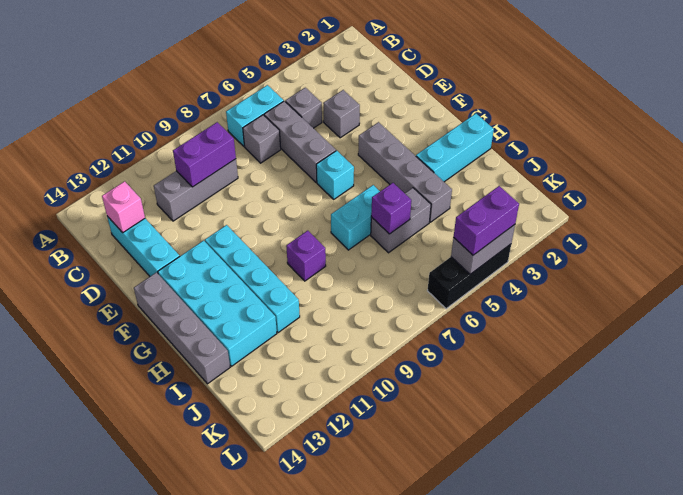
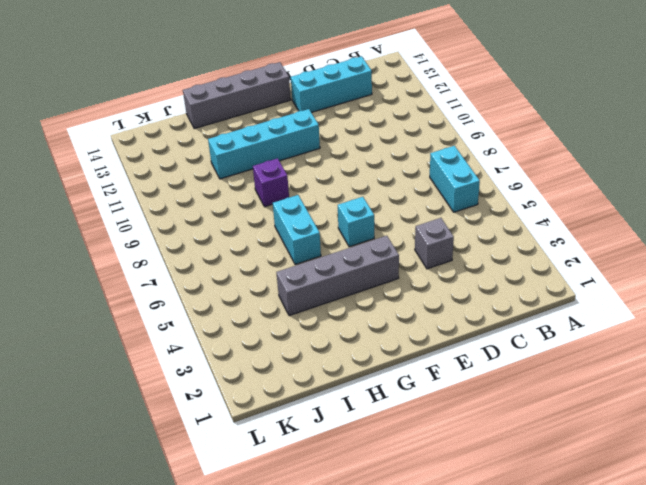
none -> grey 1x1 brick [285,88,322,128]
none -> grey 1x3 brick [264,101,336,182]
none -> grey 1x1 brick [243,115,281,163]

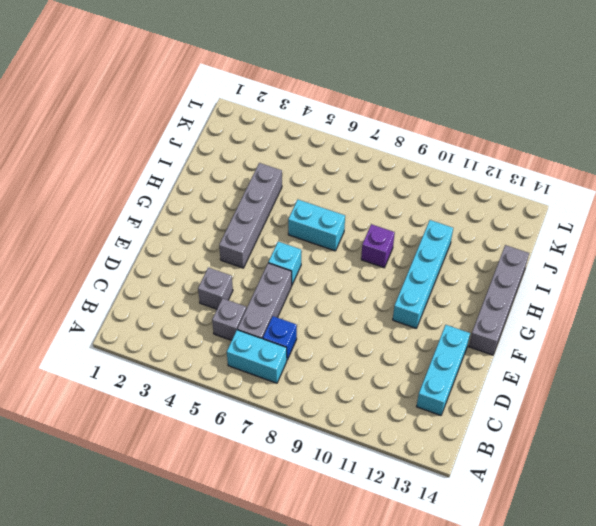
blue 1x1 brick [263,316,297,360] -> grey 1x1 brick [243,115,281,163]
none -> grey 1x3 brick [154,159,238,221]
none -> cyan 2x4 brick [158,241,277,366]
none -> cyan 1x3 brick [416,114,494,182]

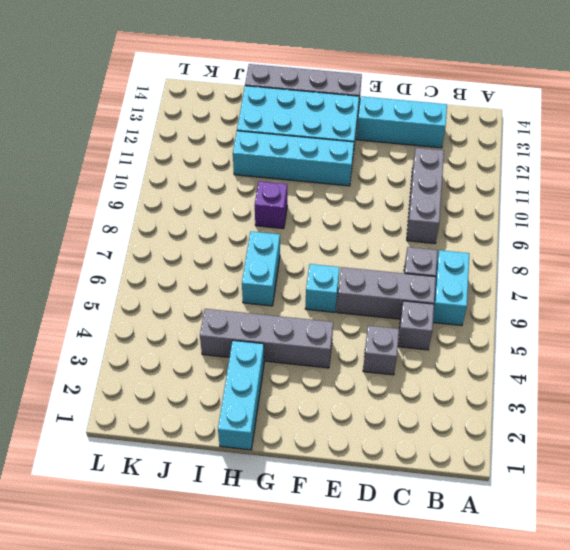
none -> grey 1x2 brick [371,188,431,253]
none -> black 1x3 brick [428,244,511,309]
none -> purple 1x2 brick [173,122,236,187]

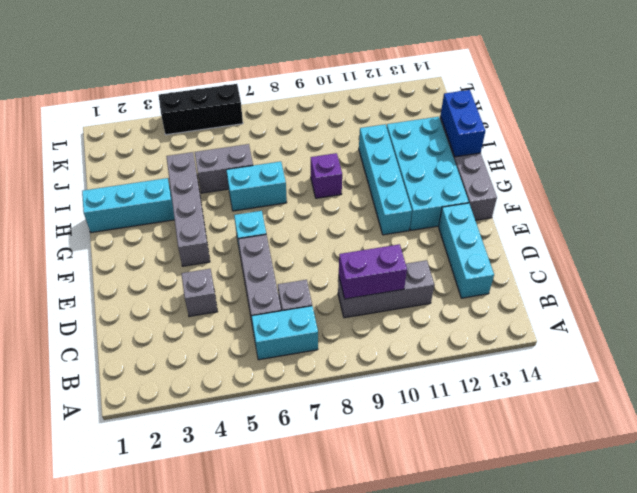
blue 1x2 brick [440,90,485,157] -> none
none -> grey 1x1 brick [285,88,322,128]
none -> pink 1x1 brick [102,181,145,233]
none -> purple 1x1 brick [371,183,411,234]

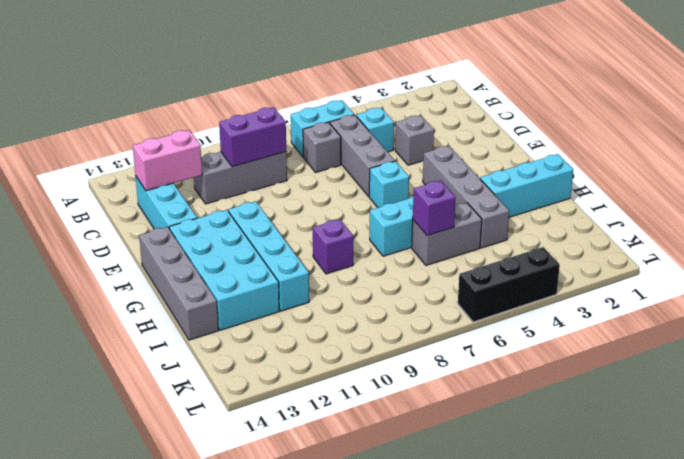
cyan 1x1 brick [356,108,394,152] -> grey 1x1 brick [285,88,322,128]
pink 1x2 brick [133,130,202,191] -> pink 1x1 brick [102,181,145,233]
none -> grey 1x2 brick [451,225,515,274]
none -> purple 1x2 brick [454,186,519,255]

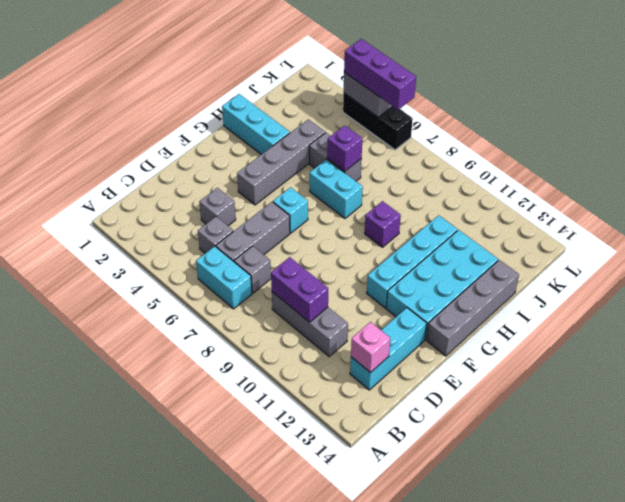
purple 1x3 brick [344,39,416,110] -> purple 1x2 brick [454,186,519,255]

